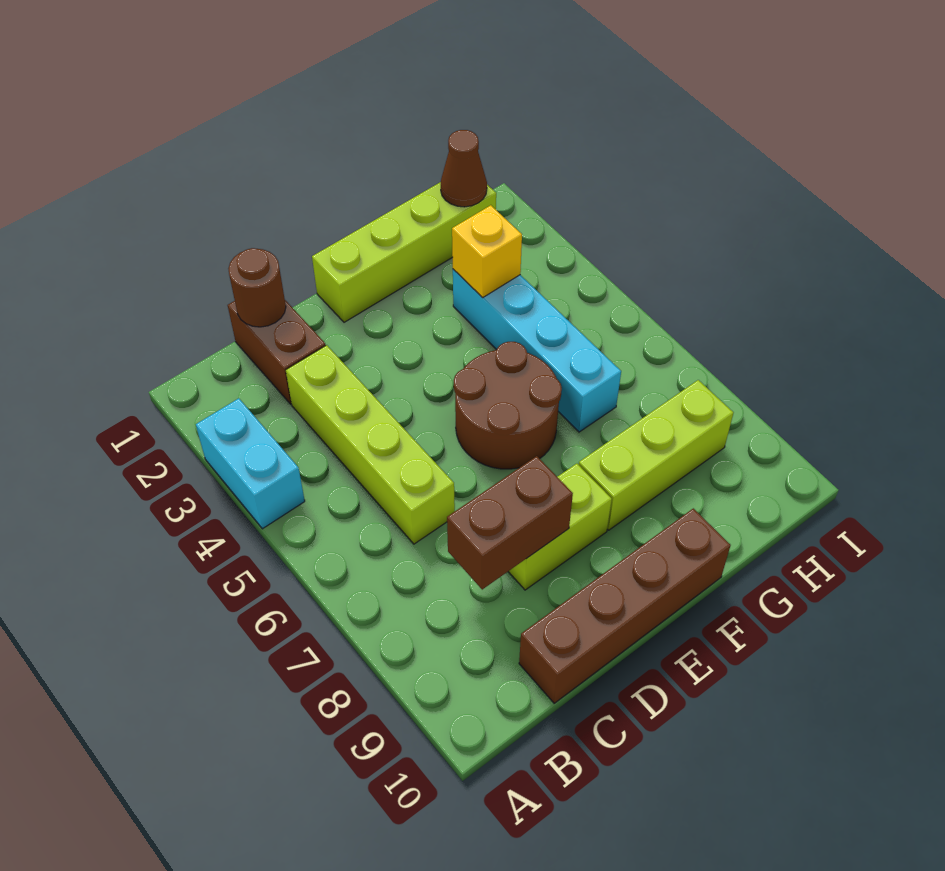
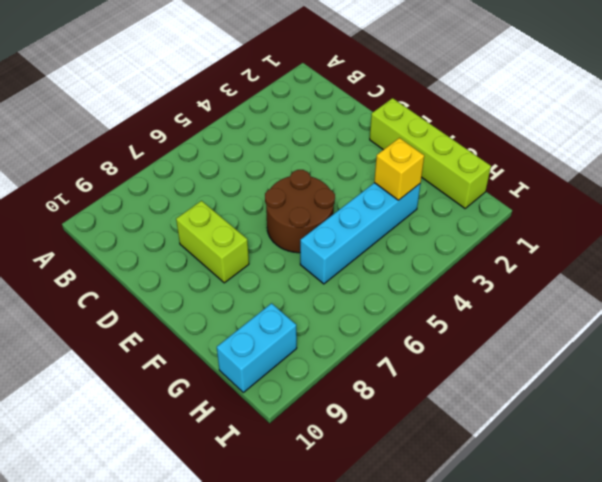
cyan 1x2 brick [217,303,297,392] -> cyan 1x2 brick moved to [196,398,305,529]
none -> brown 1x2 brick [228,300,326,404]
none -> lime 1x4 brick [286,345,455,544]
none -> brown 1x4 brick [519,508,730,703]

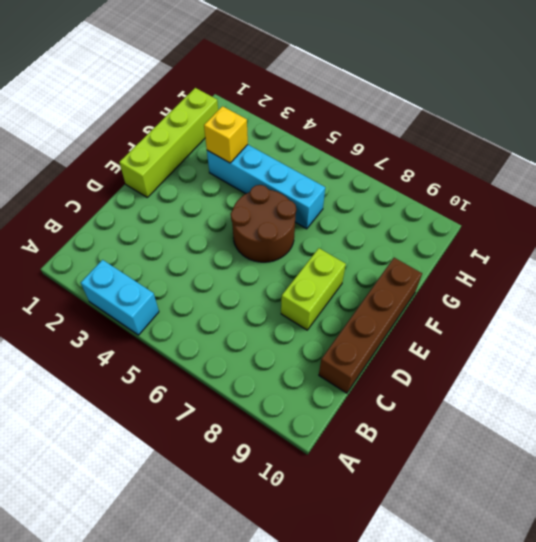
none -> brown 1x2 brick [228,300,326,404]
none -> lime 1x4 brick [286,345,455,544]
none -> lime 1x3 brick [579,380,733,530]

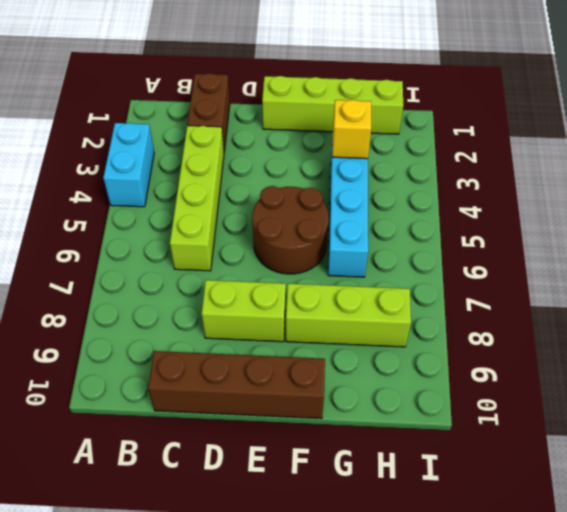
none -> brown 1x1 round brick [228,248,286,327]
none -> brown 1x2 brick [447,456,573,590]
none -> brown 1x1 cone [441,130,487,207]

